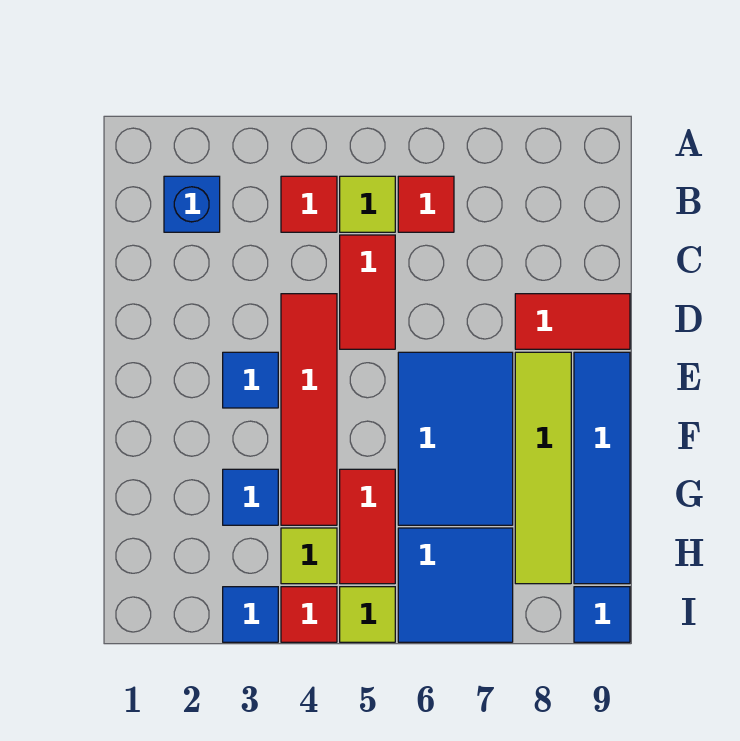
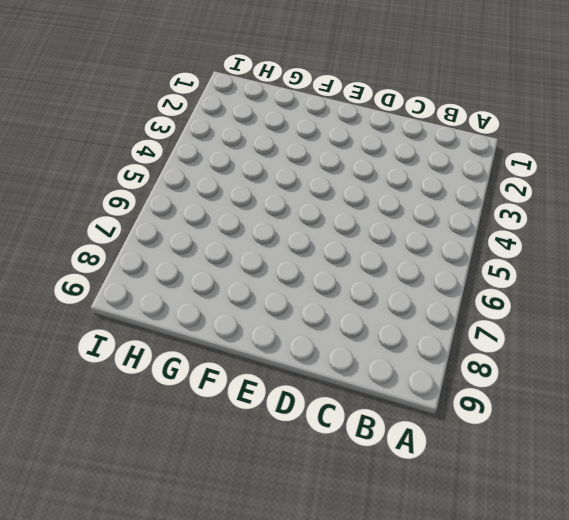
none -> blue 1x1 brick [164,176,220,232]
none -> red 1x1 tile [281,176,337,232]
none -> lime 1x1 tile [340,176,395,232]

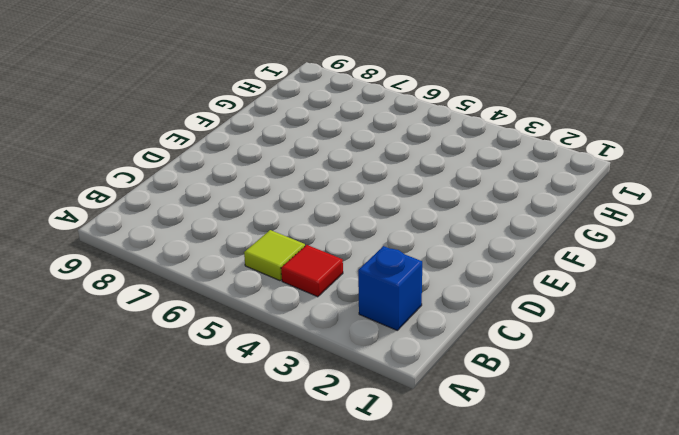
none -> red 1x1 tile [398,176,454,232]
none -> red 1x2 tile [340,235,395,349]
none -> red 1x4 tile [281,294,337,525]

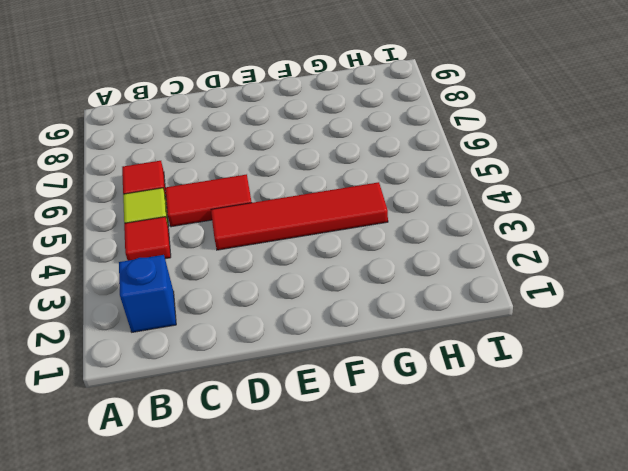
none -> red 1x2 tile [515,294,630,349]
none -> blue 1x1 tile [223,352,278,408]
none -> blue 2x3 tile [398,352,513,525]

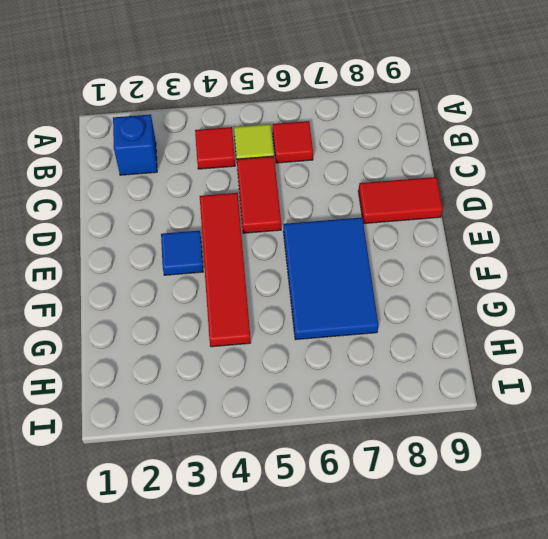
none -> lime 1x4 tile [515,352,571,584]
none -> blue 1x4 tile [574,352,630,584]
none -> blue 1x1 tile [223,469,278,525]

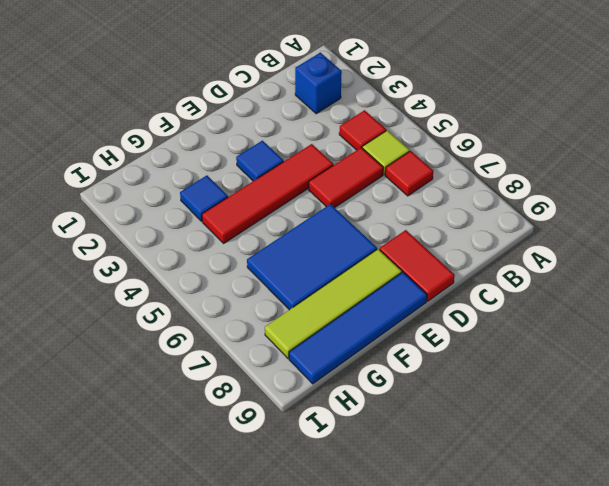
none -> red 1x2 tile [340,469,395,584]
none -> lime 1x1 tile [281,528,337,584]
none -> blue 2x2 tile [398,528,513,642]

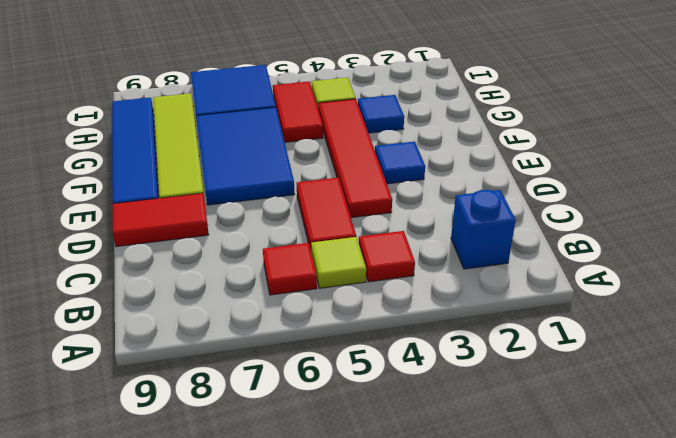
none -> blue 1x1 tile [223,587,278,642]
none -> red 1x1 tile [281,587,337,642]
none -> lime 1x1 tile [340,587,395,642]

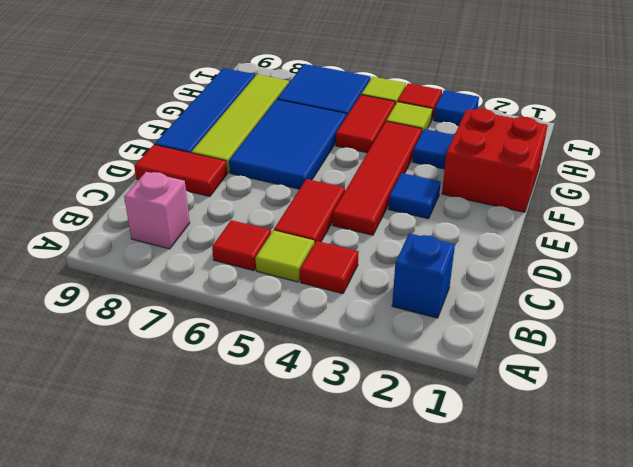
pink 1x1 brick [124,172,190,249] -> none
red 2x2 brick [442,109,548,212] -> none
none -> blue 1x1 tile [574,587,630,642]

